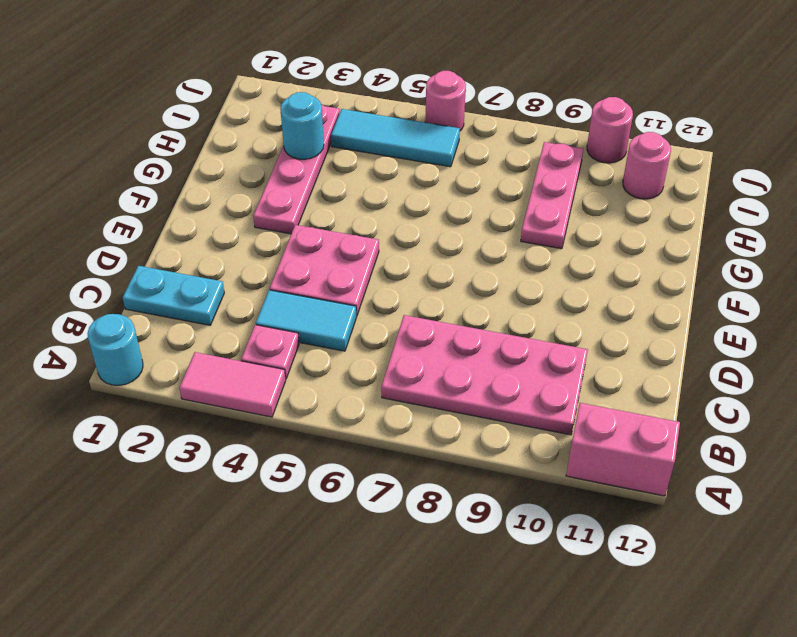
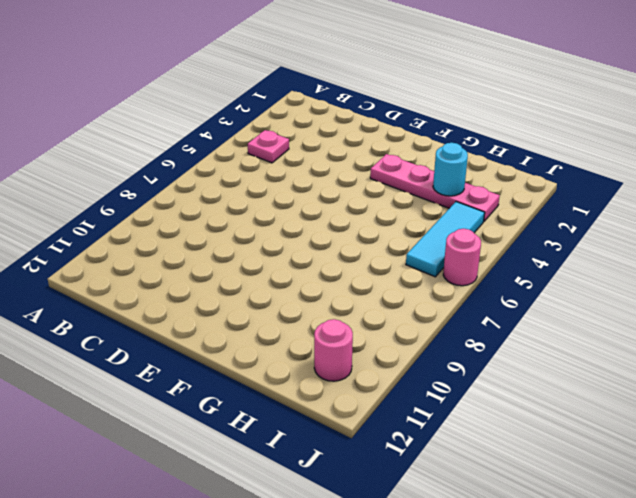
none -> cyan 1x1 round brick [87,314,143,385]
none -> pink 1x2 tile [179,352,286,417]
none -> pink 1x2 brick [566,403,680,496]

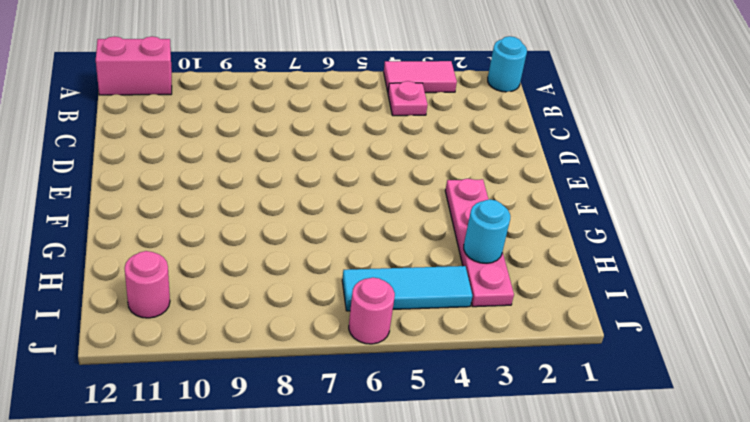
none -> pink 2x4 plate [381,315,588,435]
none -> cyan 1x2 plate [123,266,224,325]
none -> cyan 1x2 tile [256,290,357,351]

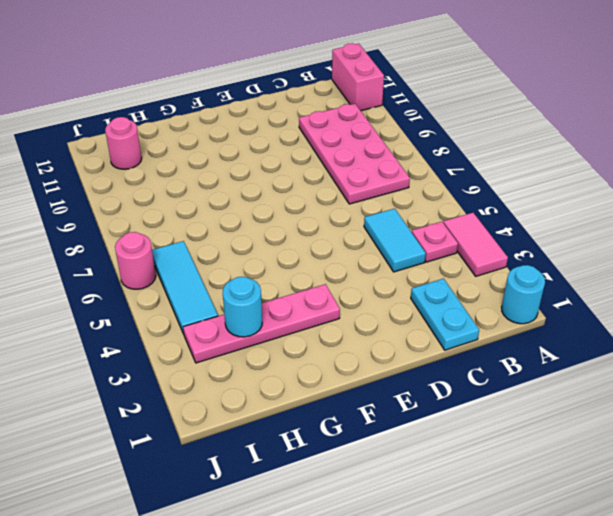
none -> pink 2x2 plate [270,225,379,316]
none -> pink 1x3 plate [521,142,583,249]
none -> pink 1x1 round brick [587,97,633,163]

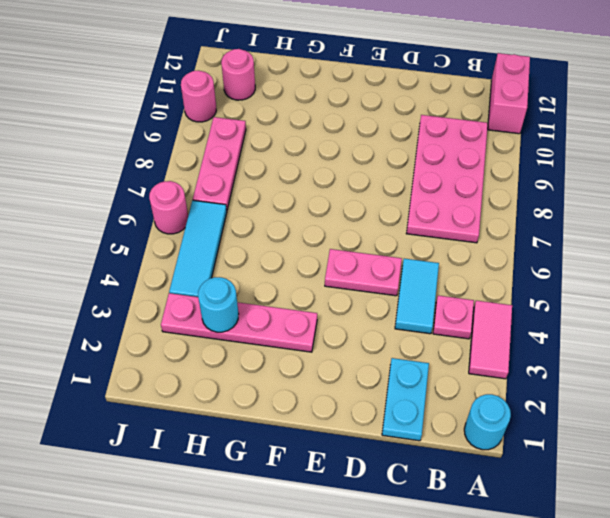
pink 1x2 plate [325,249,402,296] -> pink 2x2 plate [270,225,379,316]
pink 1x3 plate [193,117,246,210] -> pink 1x3 plate turned to [521,142,583,249]

